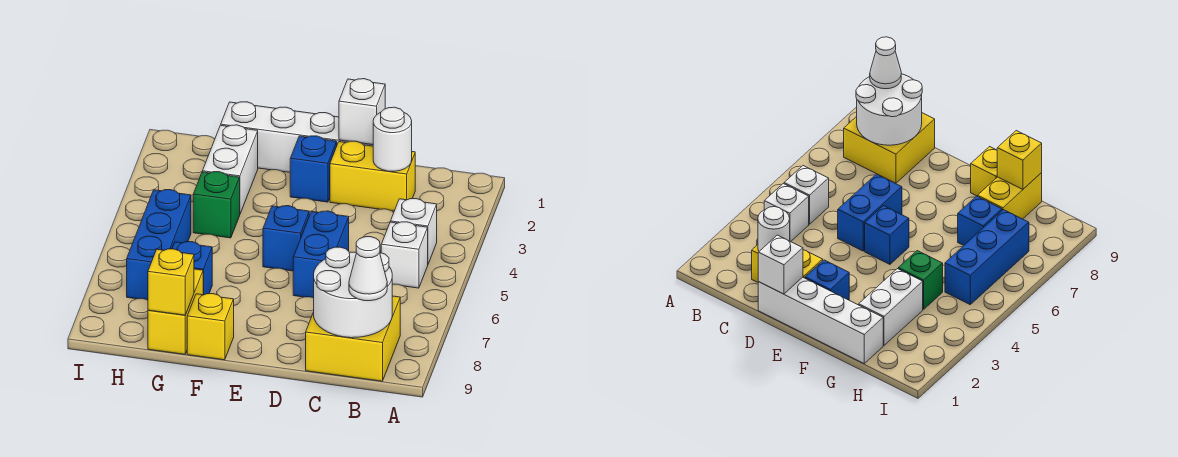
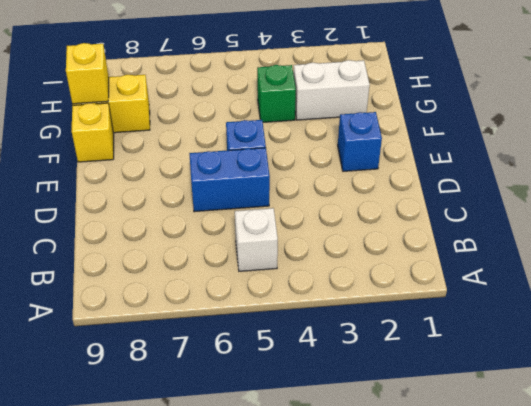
none -> white 1x1 brick [391,199,437,264]
none -> yellow 2x2 brick [306,296,400,381]
none -> yellow 1x2 brick [330,141,415,211]

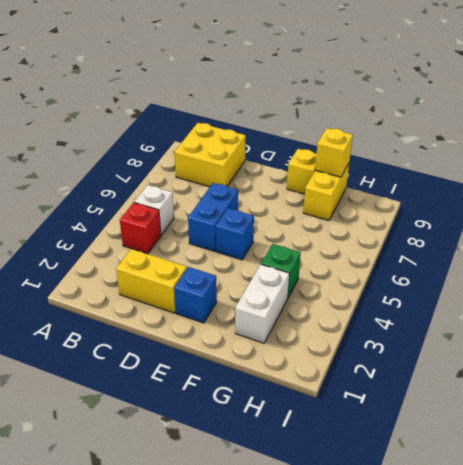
red 1x1 brick [120,203,161,254] -> white 1x1 brick [391,199,437,264]
none -> white 1x4 brick [221,102,373,172]
none -> blue 1x1 brick [172,242,212,295]
none -> blue 1x3 brick [127,190,191,300]

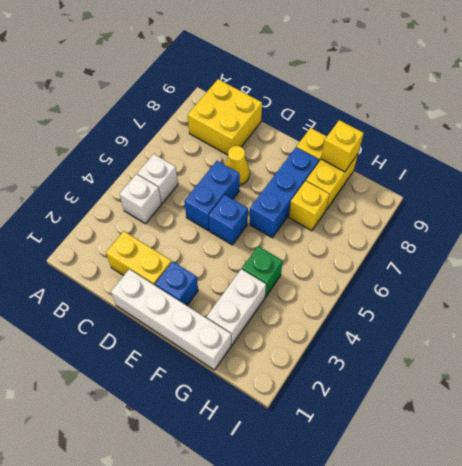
yellow 1x1 cone [225,146,250,185] -> none
blue 1x3 brick [249,147,319,238] -> blue 1x3 brick moved to [127,190,191,300]
yellow 1x1 brick [289,181,329,231] -> blue 1x1 brick [172,242,212,295]
none -> white 2x2 round brick [314,247,392,338]
none -> white 1x1 round brick [373,107,412,171]
none -> white 1x1 brick [339,79,385,145]

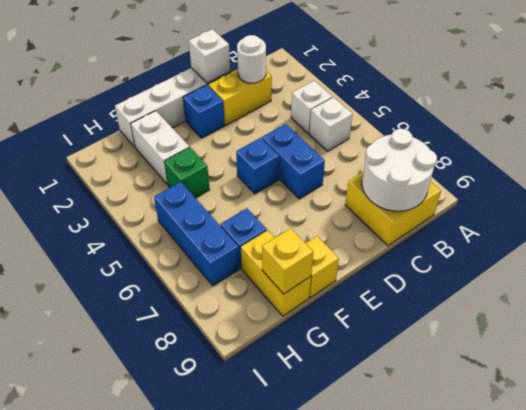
none -> white 1x1 cone [349,237,387,301]

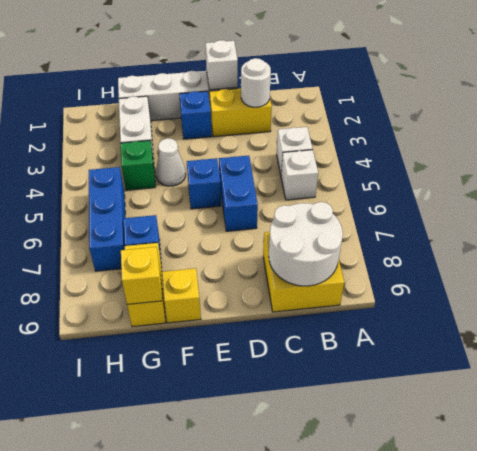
white 1x1 cone [156,138,186,186] -> white 1x1 cone moved to [349,237,387,301]

